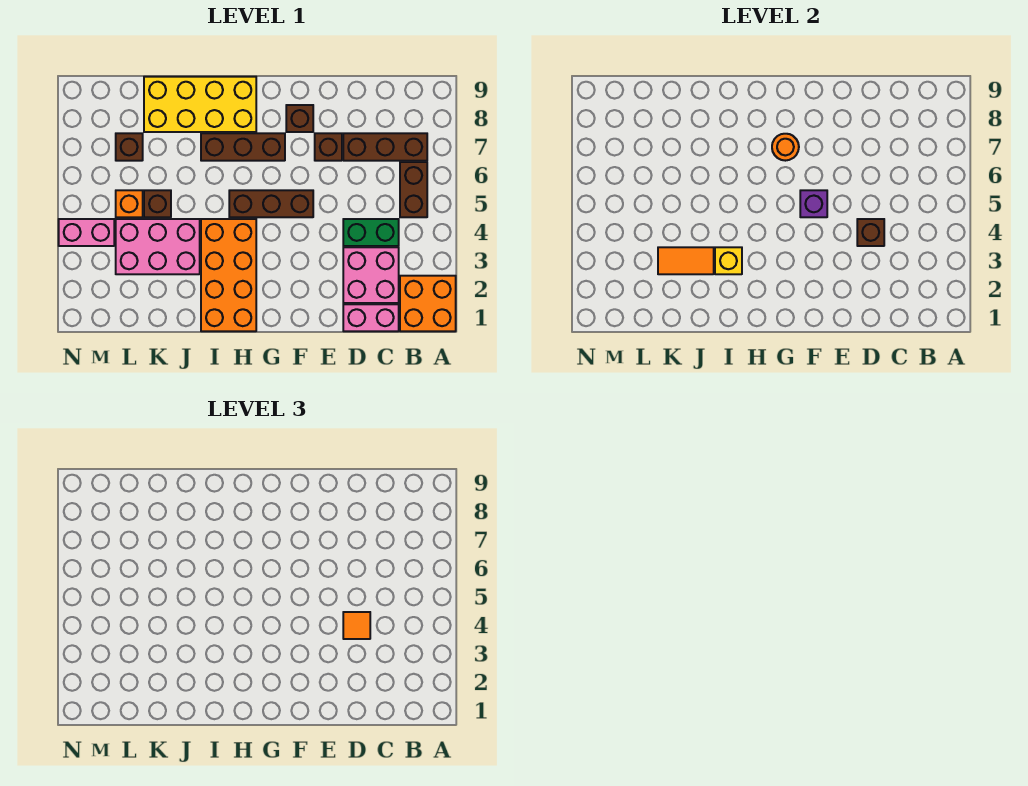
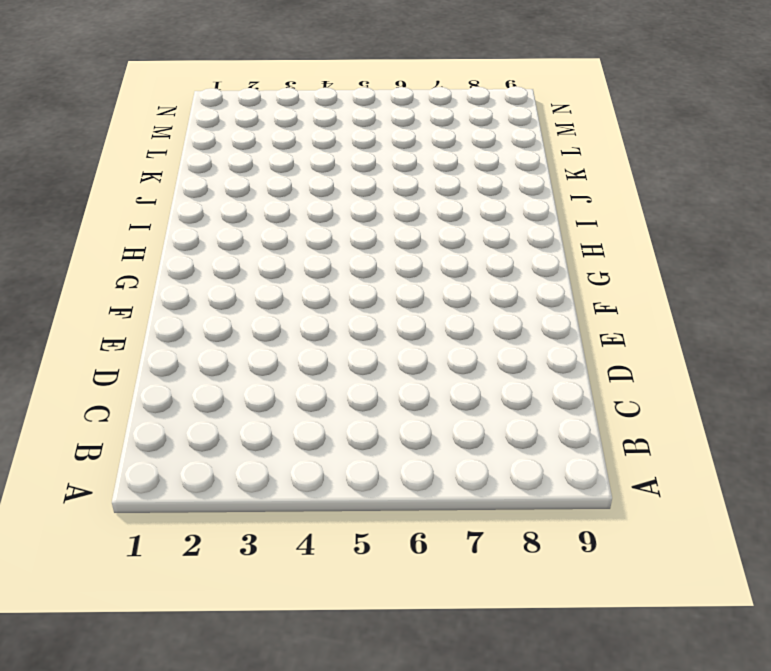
none -> orange 2x2 brick [400,276,456,331]
none -> brown 1x2 brick [400,162,427,217]
none -> brown 1x3 brick [343,133,427,161]

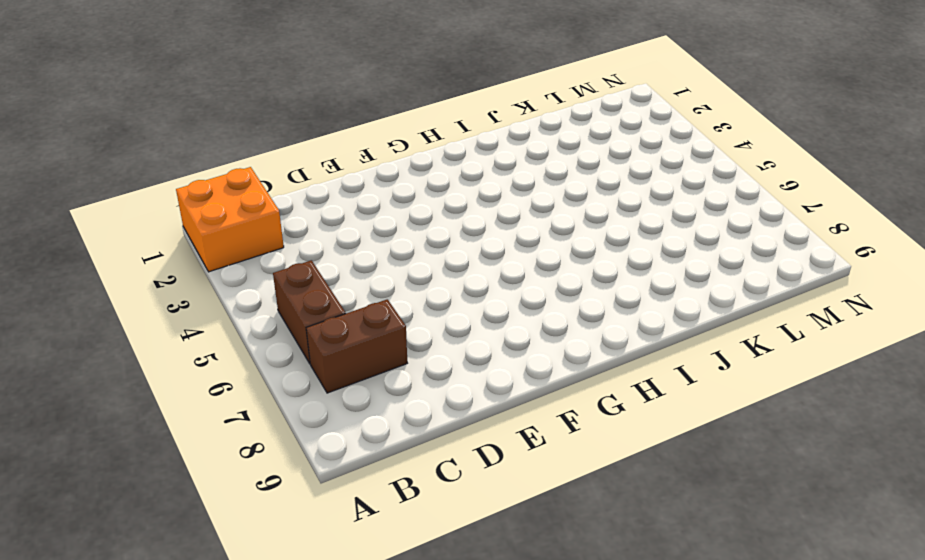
brown 1x2 brick [306,299,407,393] -> brown 1x3 brick [343,133,427,161]
none -> pink 1x2 brick [343,304,399,331]
none -> pink 2x2 brick [343,247,399,303]
none -> green 1x2 brick [343,219,399,246]

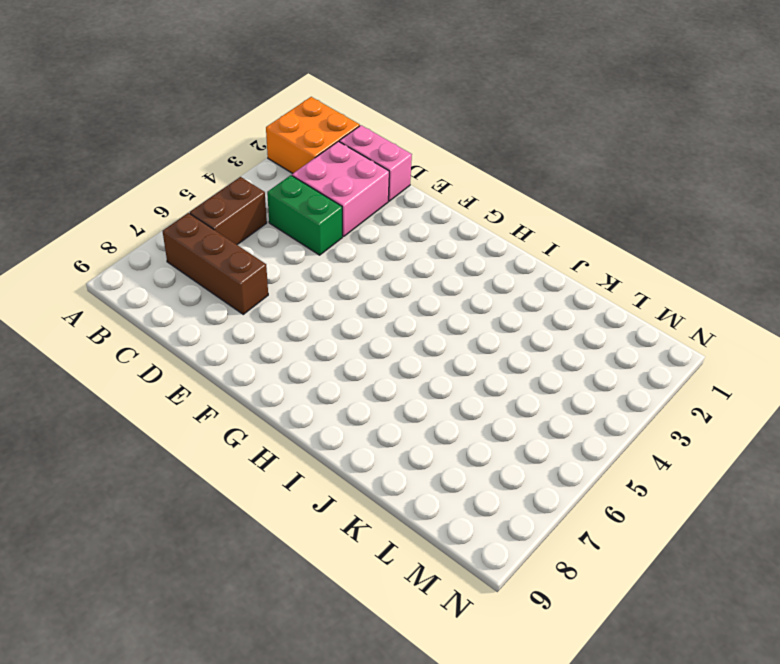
none -> brown 1x1 brick [315,133,342,161]
none -> brown 1x3 brick [229,190,313,217]
none -> brown 1x1 brick [286,105,313,132]

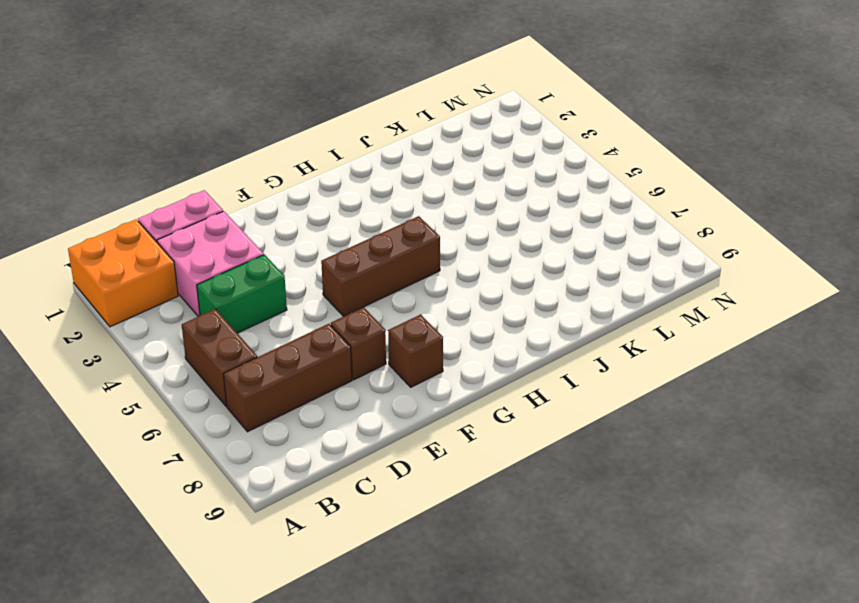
none -> brown 1x3 brick [201,133,285,161]
none -> orange 2x4 brick [201,219,256,331]
none -> yellow 2x4 brick [144,77,256,132]

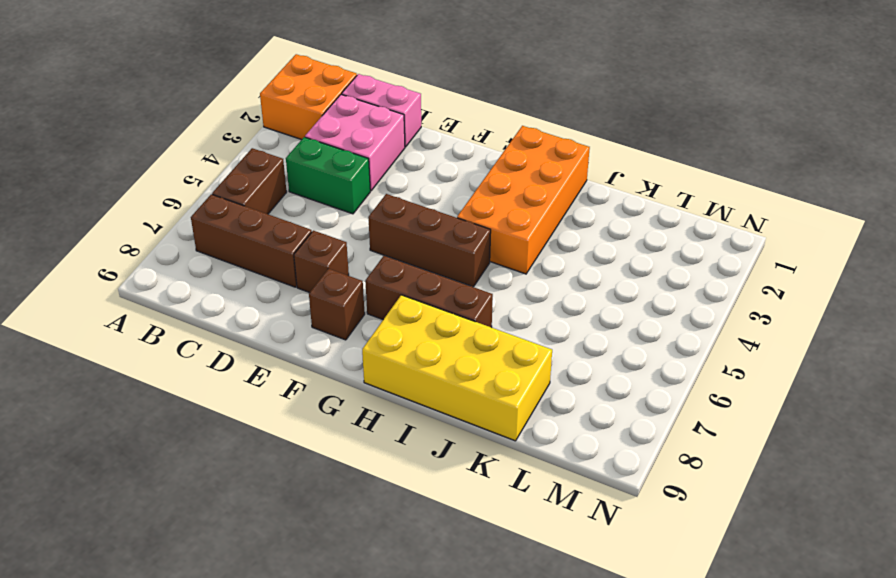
none -> pink 2x3 brick [116,219,200,274]
none -> brown 1x1 brick [144,190,171,217]
none -> orange 1x1 brick [116,190,143,217]

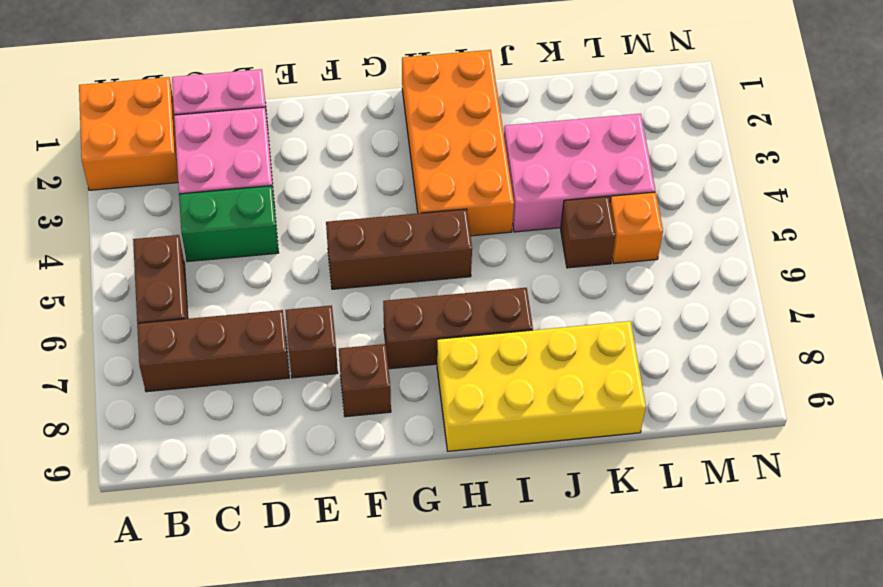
none -> brown 1x1 brick [116,133,143,161]
none -> pink 1x2 brick [59,219,114,246]
none -> brown 1x1 brick [857,219,884,246]

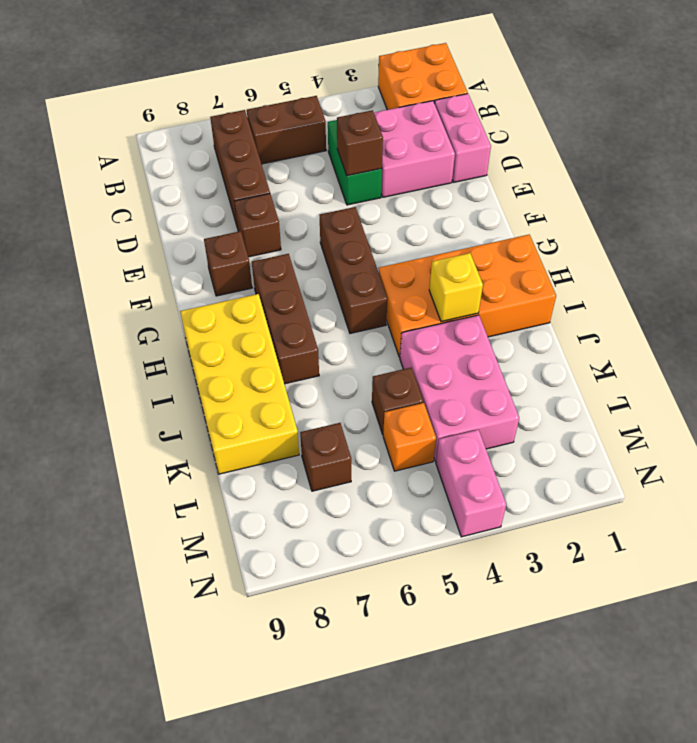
none -> purple 1x1 brick [800,190,827,217]
none -> orange 1x1 round brick [772,134,799,161]
none -> orange 1x2 tile [658,247,714,274]

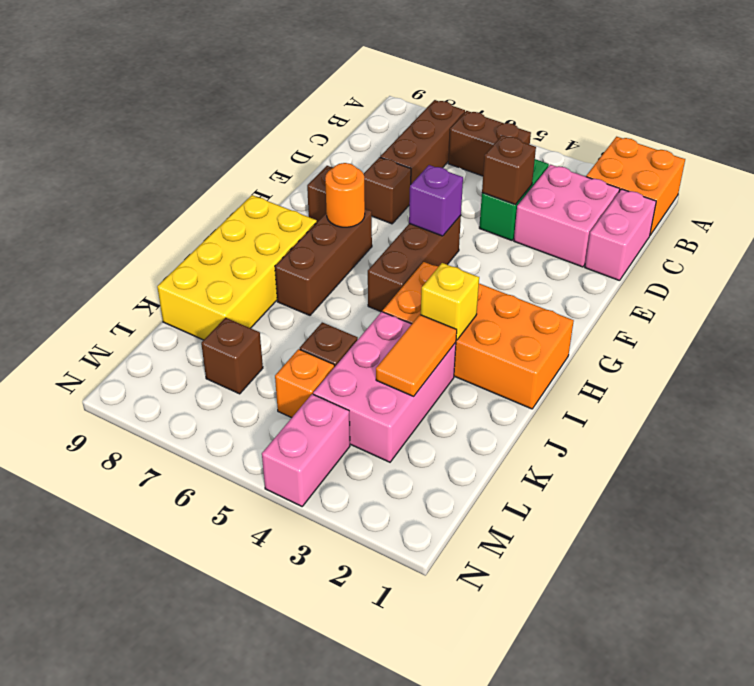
none -> orange 1x1 tile [343,612,370,639]

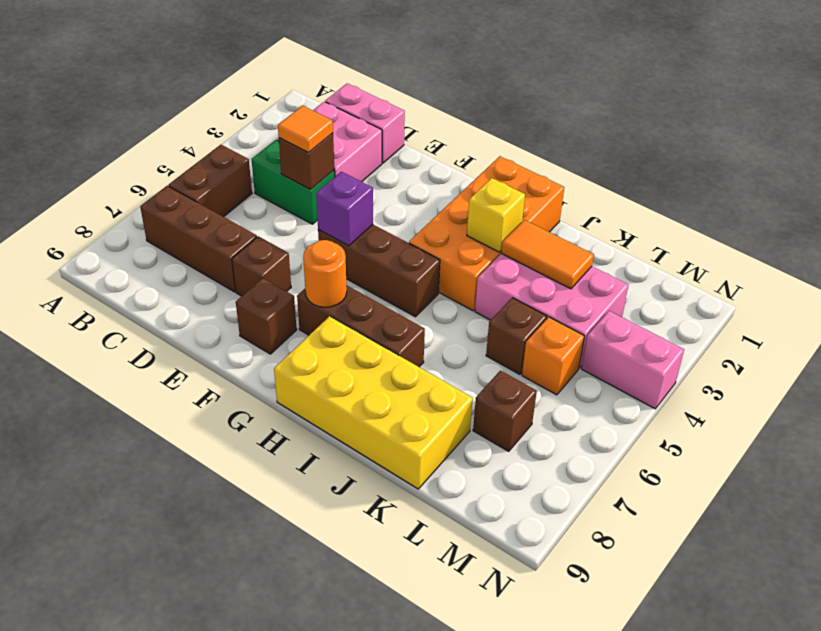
none -> orange 2x2 brick [400,276,456,331]

